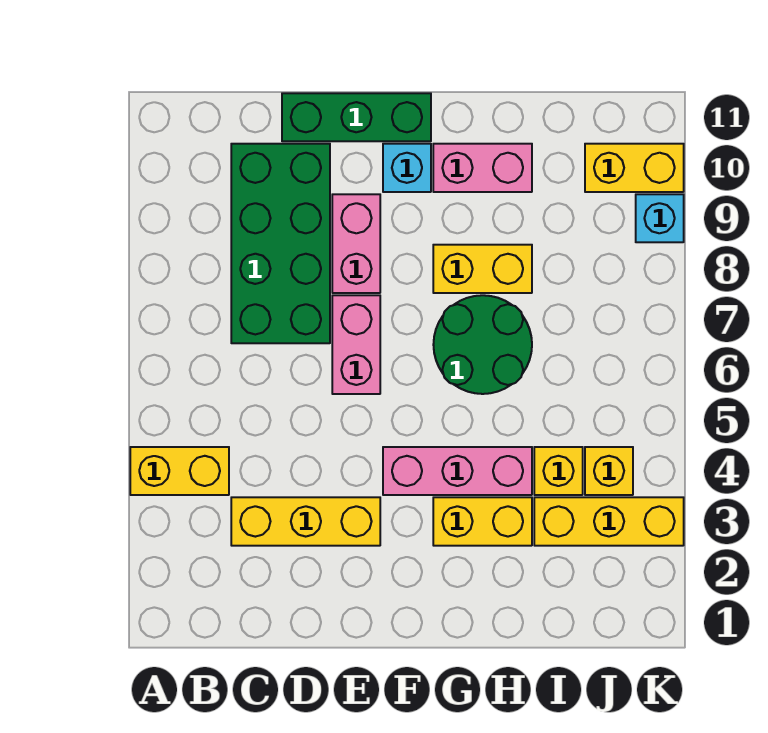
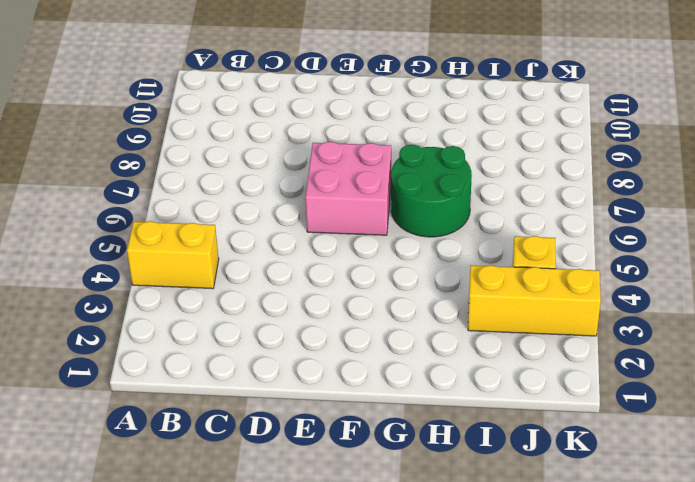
pink 2x2 brick [305,142,391,235] -> pink 1x2 brick [332,295,380,394]
none -> yellow 1x3 brick [231,497,380,546]
none -> green 2x4 brick [231,144,330,343]
none -> green 1x3 brick [282,93,431,141]

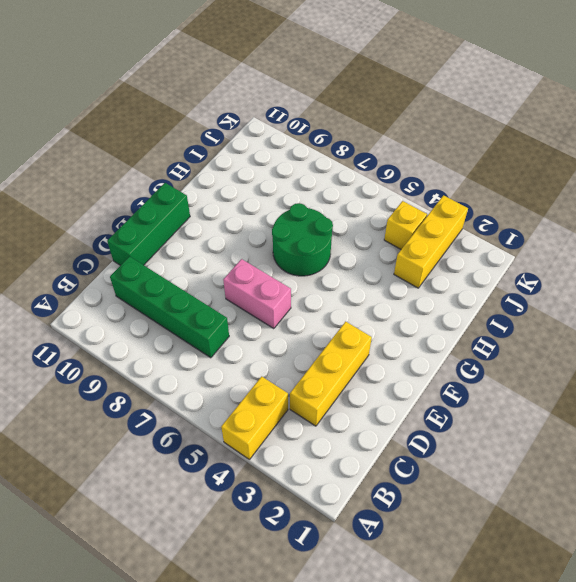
green 1x4 brick [110,256,229,358] -> green 2x4 brick [231,144,330,343]
none -> pink 1x2 brick [332,194,380,293]
none -> pink 1x3 brick [383,447,532,495]
none -> cyan 1x1 brick [383,144,431,192]

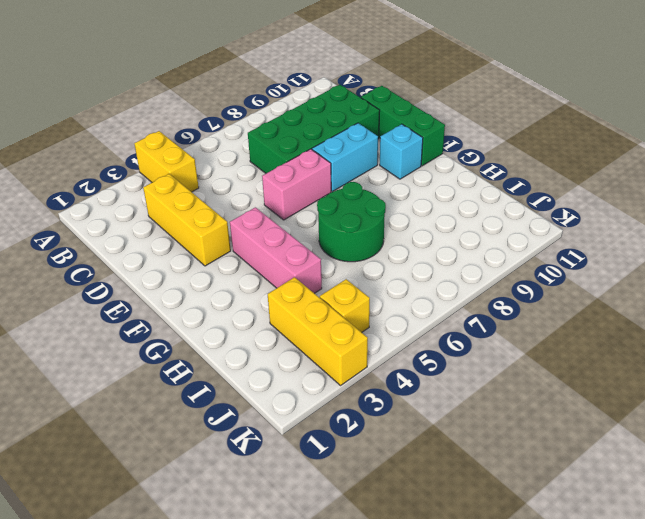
cyan 1x2 brick [312,123,378,192] -> pink 1x2 brick [332,194,380,293]
none -> yellow 1x2 brick [433,497,532,546]
none -> yellow 1x2 brick [433,245,532,293]
none -> pink 1x2 brick [433,144,532,192]

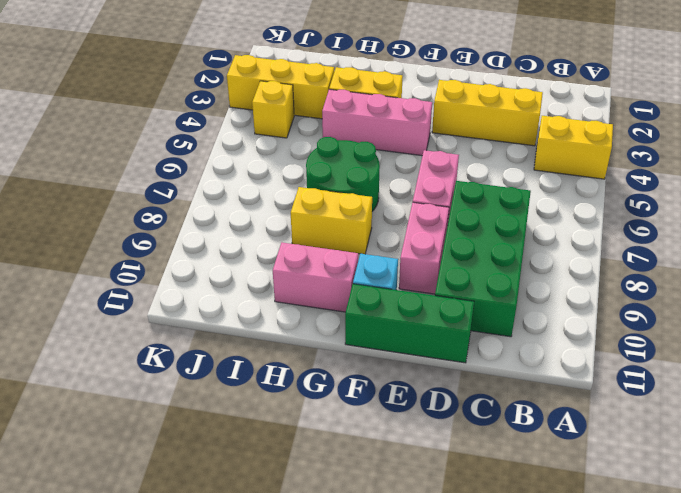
none -> yellow 1x1 brick [534,447,583,495]
none -> yellow 1x2 brick [585,144,684,192]
none -> cyan 1x1 brick [636,194,684,242]

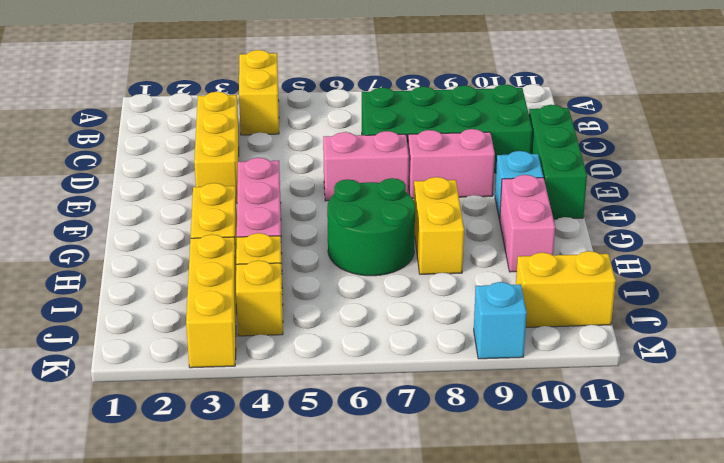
yellow 1x2 brick [516,251,616,327] -> yellow 1x2 brick turned to [585,144,684,192]

